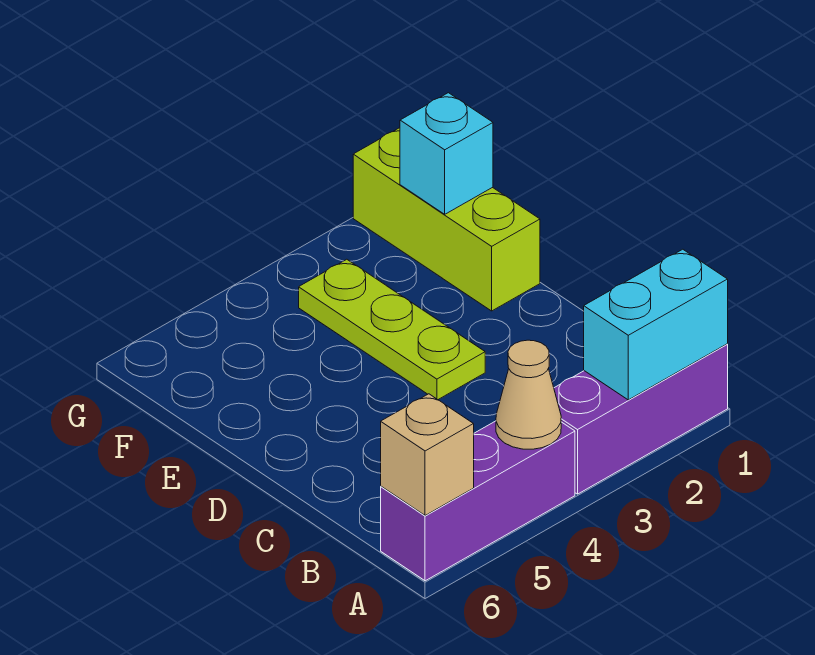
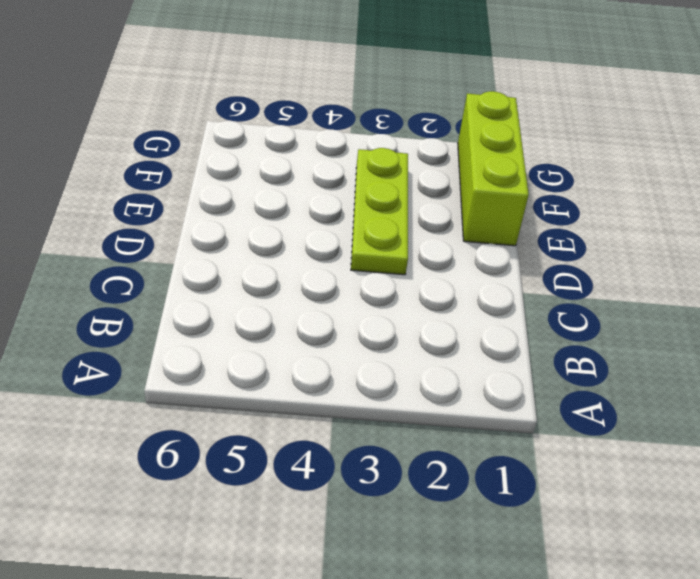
none -> purple 1x3 brick [554,344,728,494]
none -> purple 1x3 brick [381,421,575,581]

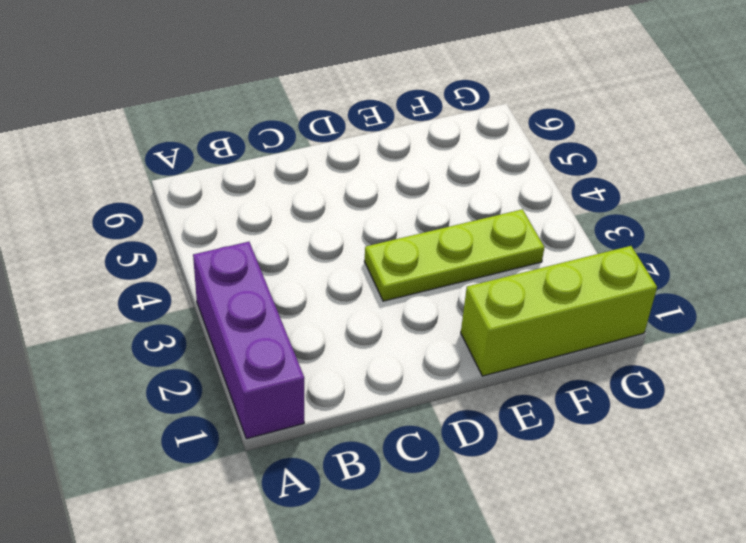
none -> purple 1x3 brick [381,421,575,581]
none -> cyan 1x2 brick [584,249,728,400]

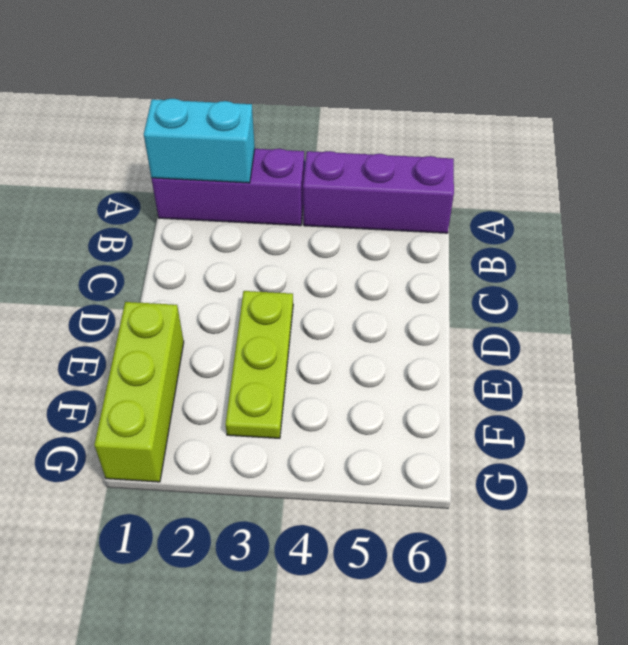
none -> tan 1x1 cone [496,340,561,449]
none -> tan 1x1 brick [381,394,474,516]

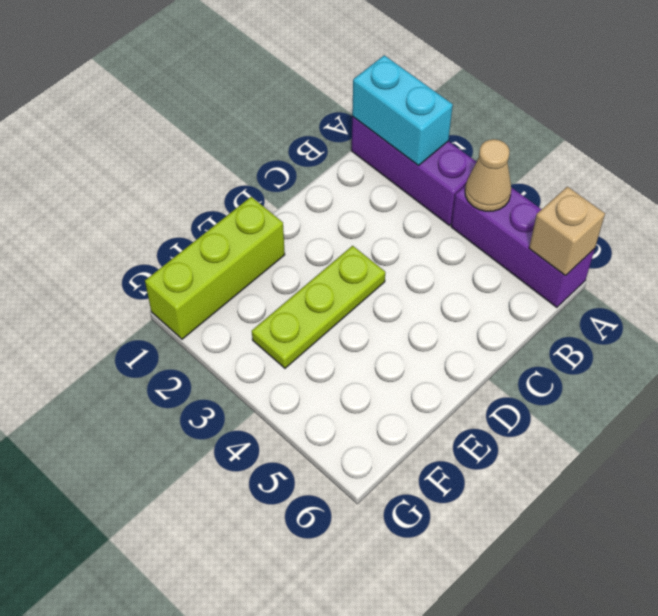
none -> cyan 1x1 brick [400,93,493,214]

